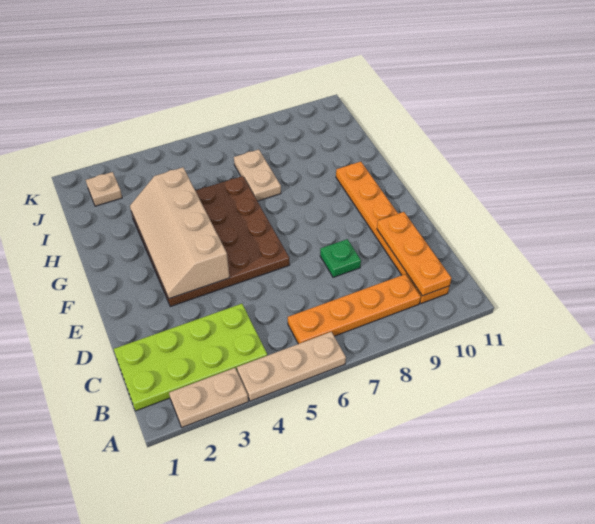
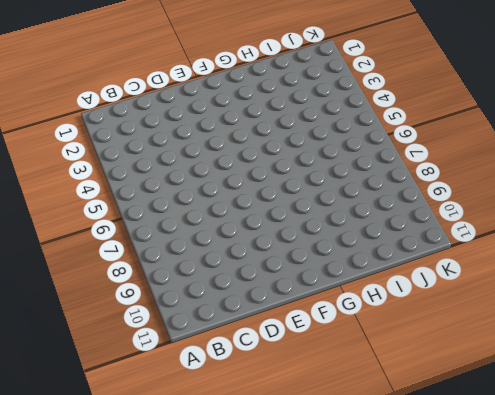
none -> tan 1x2 plate [169,368,248,427]
none -> tan 1x3 plate [237,332,346,401]

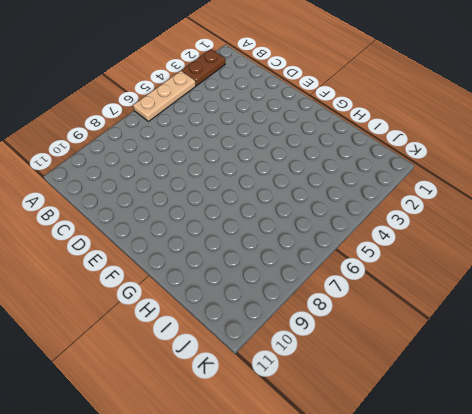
brown 1x2 plate [182,49,225,86] -> tan 1x2 plate [169,368,248,427]
none -> lime 2x4 plate [114,304,267,411]
none -> orange 1x4 plate [288,274,421,344]

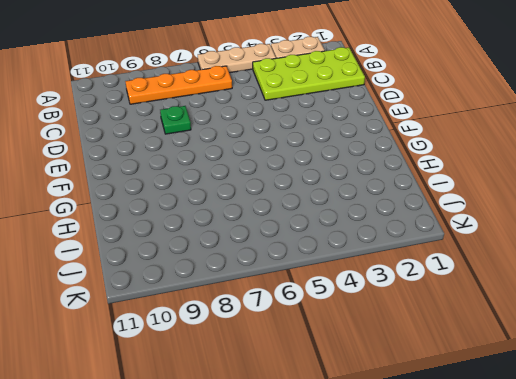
none -> orange 1x6 plate [336,162,450,304]
none -> brown 4x4 plate [131,176,290,306]

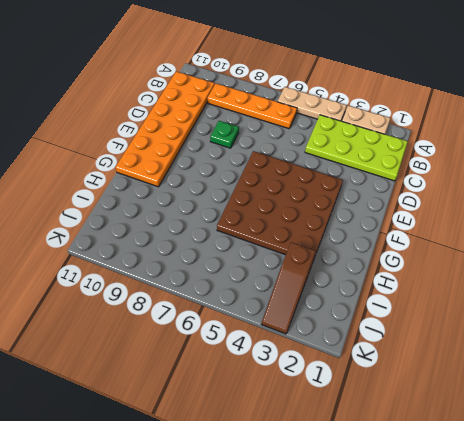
orange 2x6 plate [115,71,215,187] -> orange 1x6 plate [336,162,450,304]
brown 1x3 slope [262,242,316,334] -> none
none -> tan 1x2 plate [234,150,281,201]
none -> tan 1x1 plate [86,172,122,206]

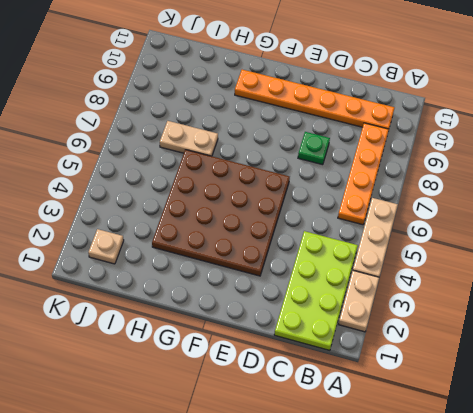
none -> orange 1x3 plate [377,212,451,296]
none -> tan 2x4 slope [130,167,230,299]

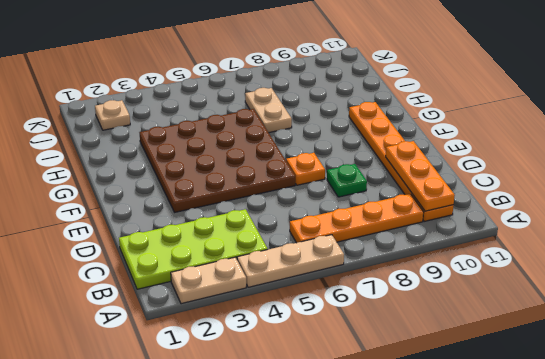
orange 1x1 plate [286,153,325,185] -> none
none -> tan 2x4 slope [130,167,230,299]

